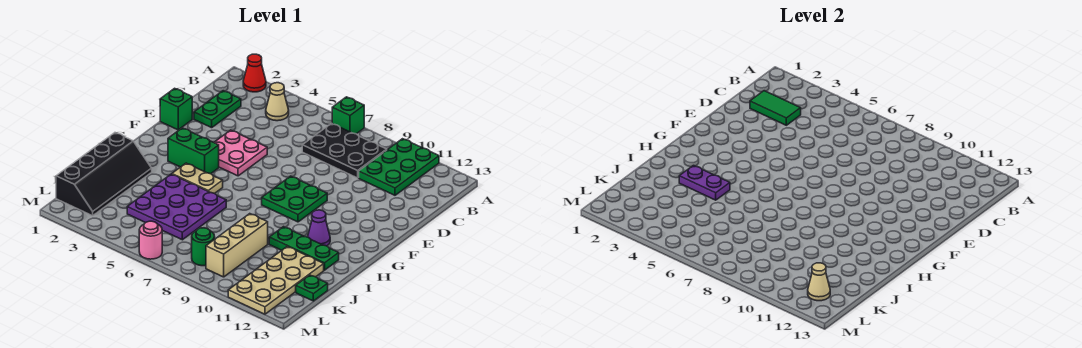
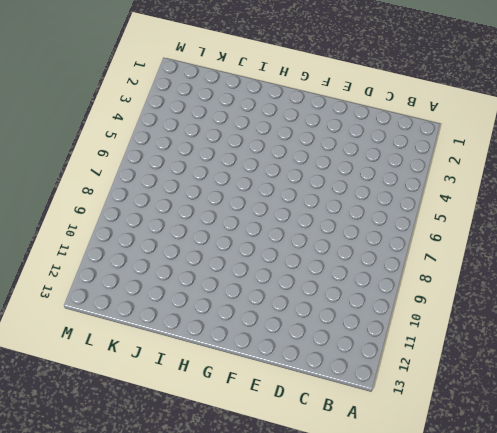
none -> red 1x1 cone [243,54,266,92]
none -> green 1x1 brick [332,97,364,134]
none -> green 2x3 plate [359,139,439,195]

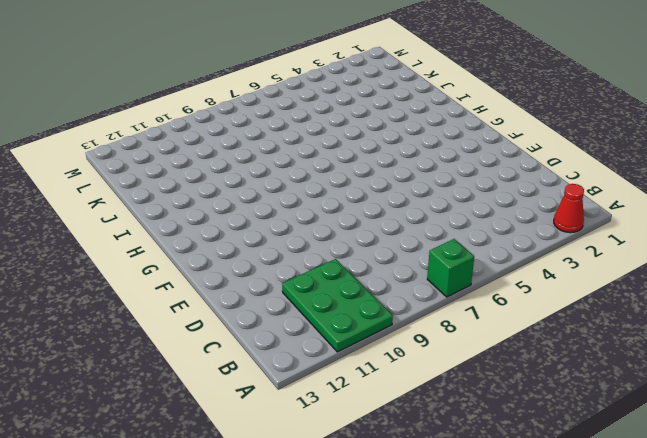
none -> tan 1x1 cone [266,83,289,121]
none -> black 2x3 plate [302,123,387,178]
none -> green 1x2 plate [194,91,241,128]

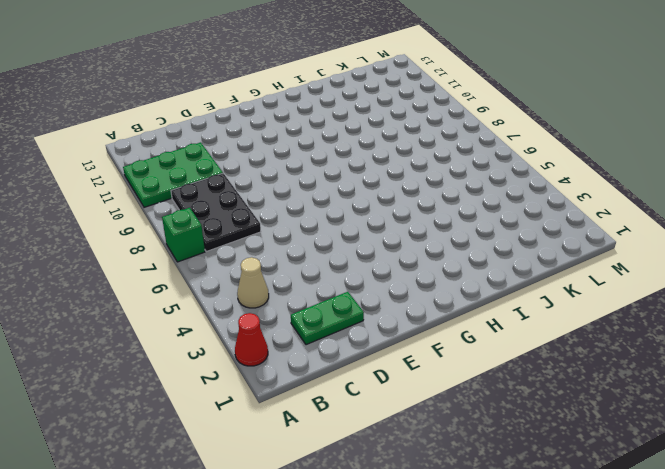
none -> green 1x1 brick [160,88,192,130]
none -> pink 2x2 plate [214,130,267,176]
none -> green 2x2 plate [262,176,327,222]

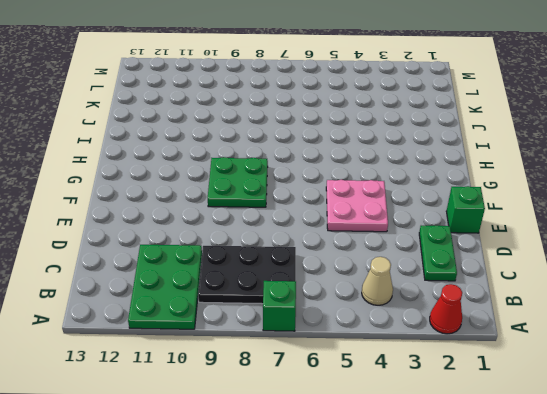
none -> green 1x2 brick [168,128,219,174]
none -> tan 1x2 plate [172,163,223,194]
none -> purple 1x1 cone [308,210,330,246]

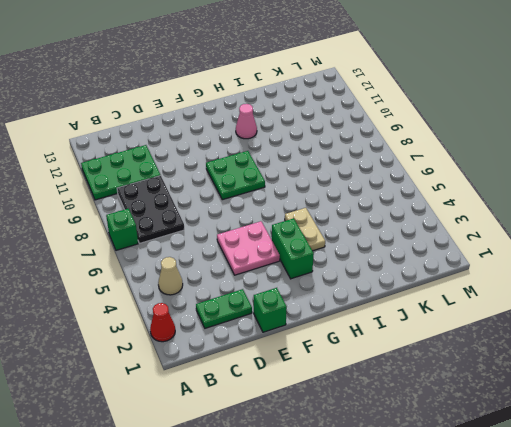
pink 1x1 cone [236,104,257,139] -> purple 1x1 cone [308,210,330,246]
none -> black 2x4 slope [56,133,152,216]
none -> purple 3x3 plate [127,174,226,240]
none -> green 1x3 plate [269,227,339,270]

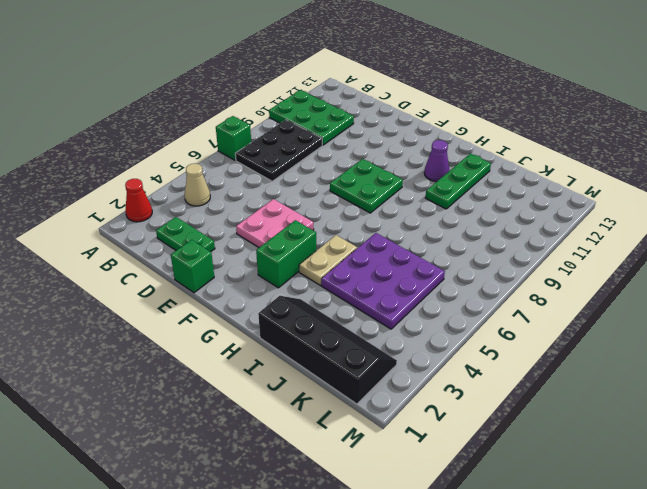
none -> tan 1x3 brick [206,214,268,277]
none -> tan 2x4 plate [228,246,324,314]
none -> green 1x1 plate [296,275,328,301]

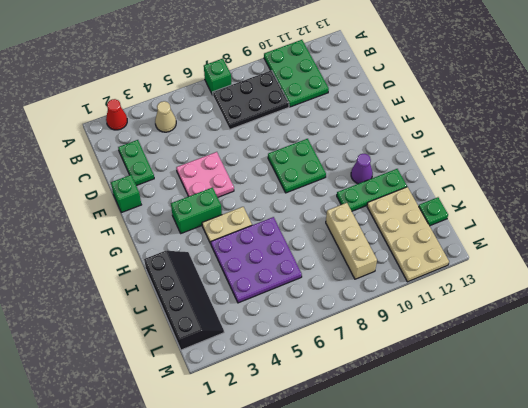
none -> green 1x1 round brick [192,228,215,266]
none -> pink 1x1 round brick [139,221,162,259]
none -> green 1x2 tile [750,91,801,125]

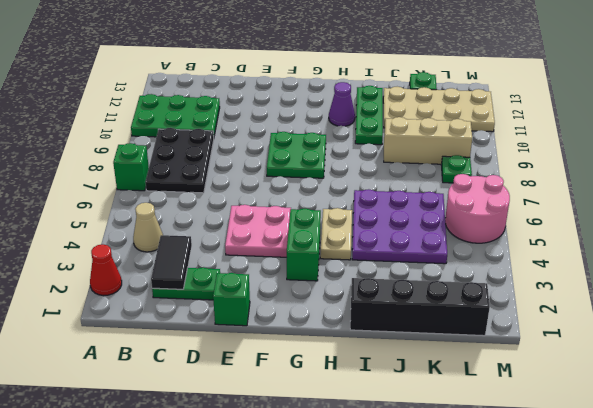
black 1x2 tile [151,235,192,289] -> green 1x2 tile [750,91,801,125]
pink 2x2 round brick [445,174,510,243] -> pink 1x1 round brick [139,221,162,259]
green 1x1 plate [441,155,472,183] -> green 1x1 round brick [192,228,215,266]
none -> purple 1x2 plate [679,166,730,200]
none -> tan 1x1 cone [808,263,830,301]

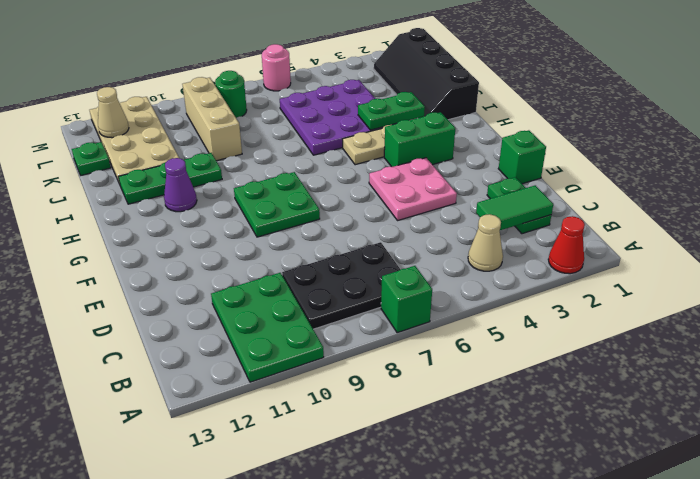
green 1x2 plate [358,92,425,130] -> purple 1x2 plate [679,166,730,200]

